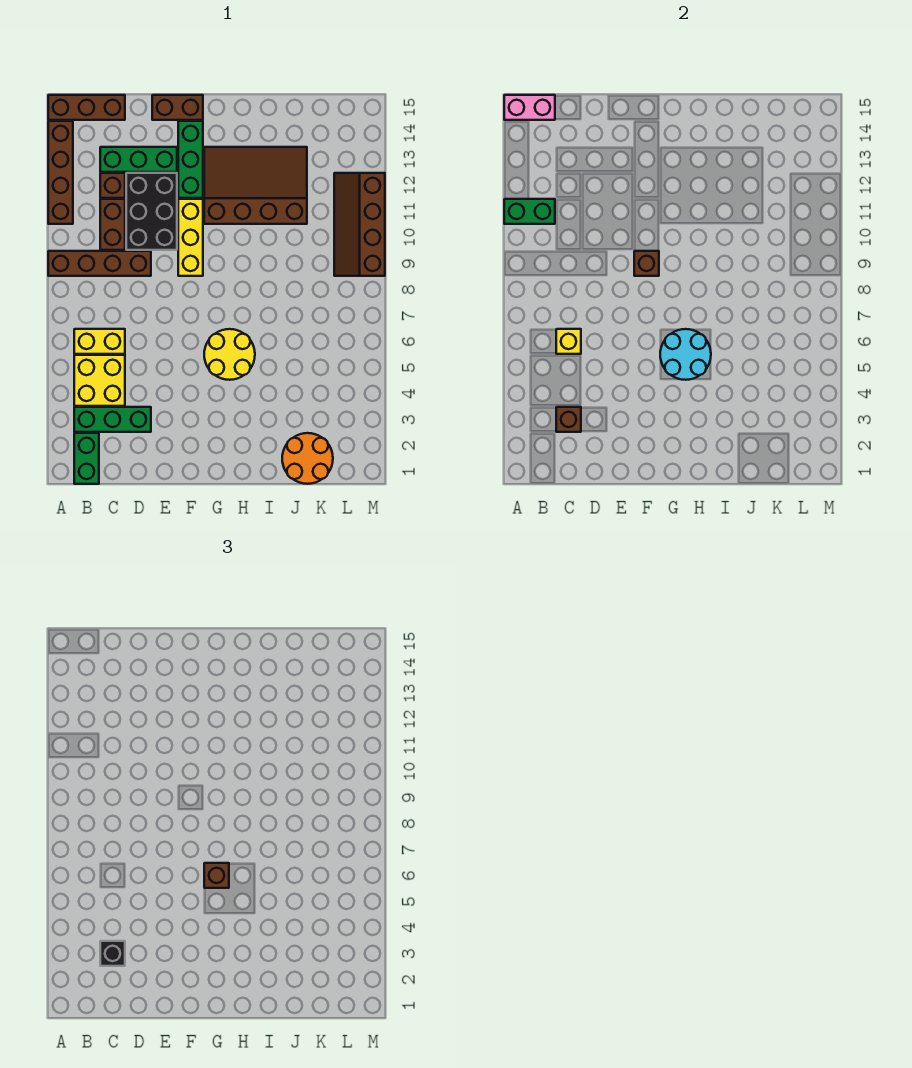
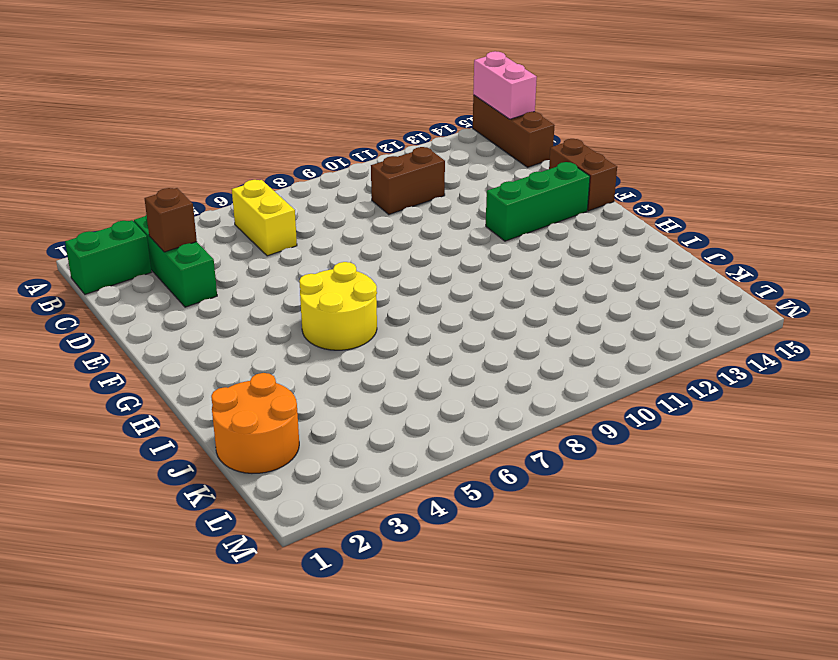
none -> brown 1x4 brick [48,251,151,276]
none -> brown 1x4 brick [48,121,73,224]
none -> yellow 2x2 brick [74,355,125,406]

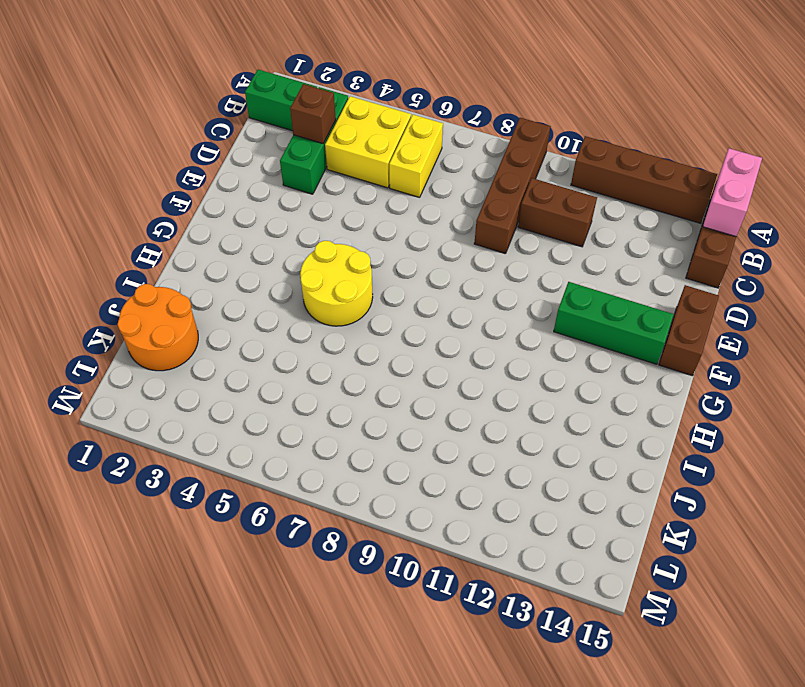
none -> brown 1x1 brick [100,173,125,198]
none -> green 1x3 brick [100,147,177,172]
none -> black 2x3 brick [126,173,177,250]

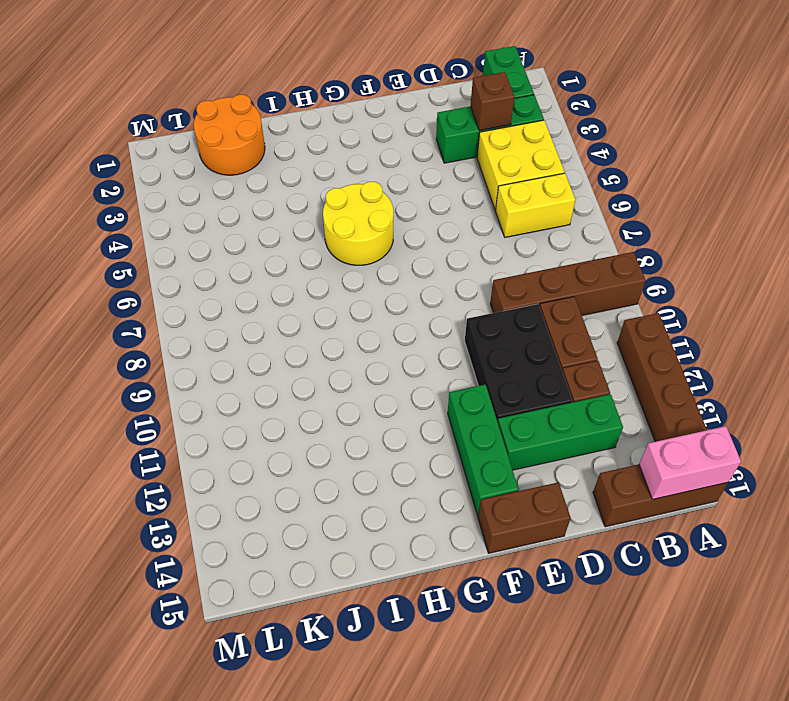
none -> yellow 1x3 brick [178,199,203,276]
none -> brown 3x4 slope [204,147,307,224]
none -> brown 2x4 slope [334,173,385,276]

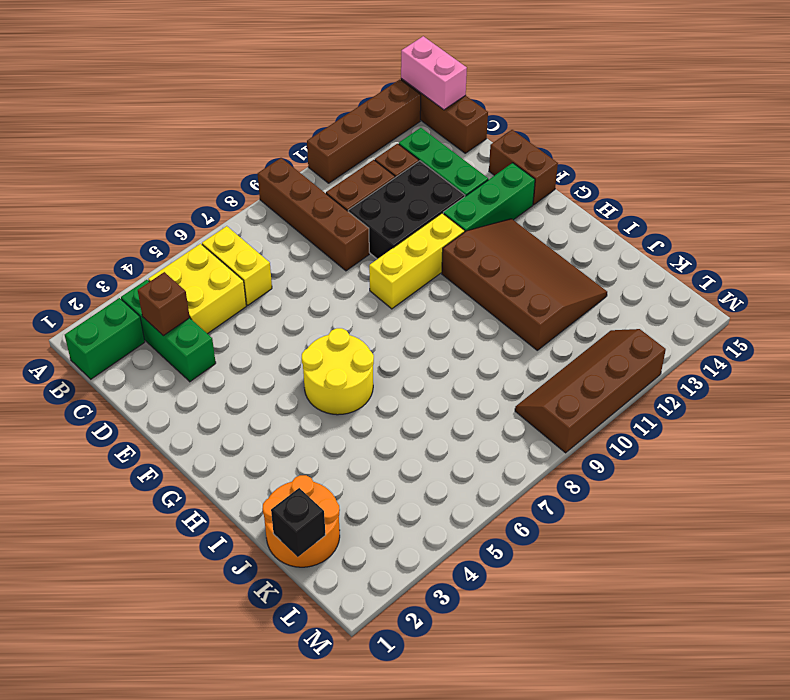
black 1x1 brick [271,488,325,557] -> black 1x1 brick moved to [100,941,125,966]
none -> green 1x2 brick [504,199,555,224]
none -> yellow 1x1 brick [556,329,581,354]
none -> brown 1x1 brick [634,251,659,276]

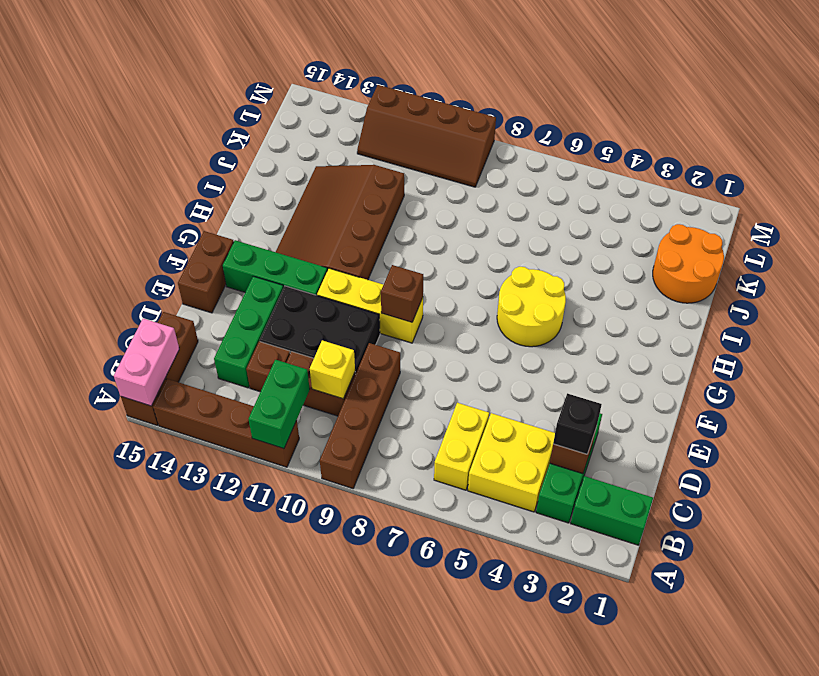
yellow 1x1 brick [310,340,355,399] -> yellow 1x1 brick moved to [556,329,581,354]
none -> cyan 2x2 round brick [660,329,711,380]
none -> brown 1x1 brick [204,863,229,888]

